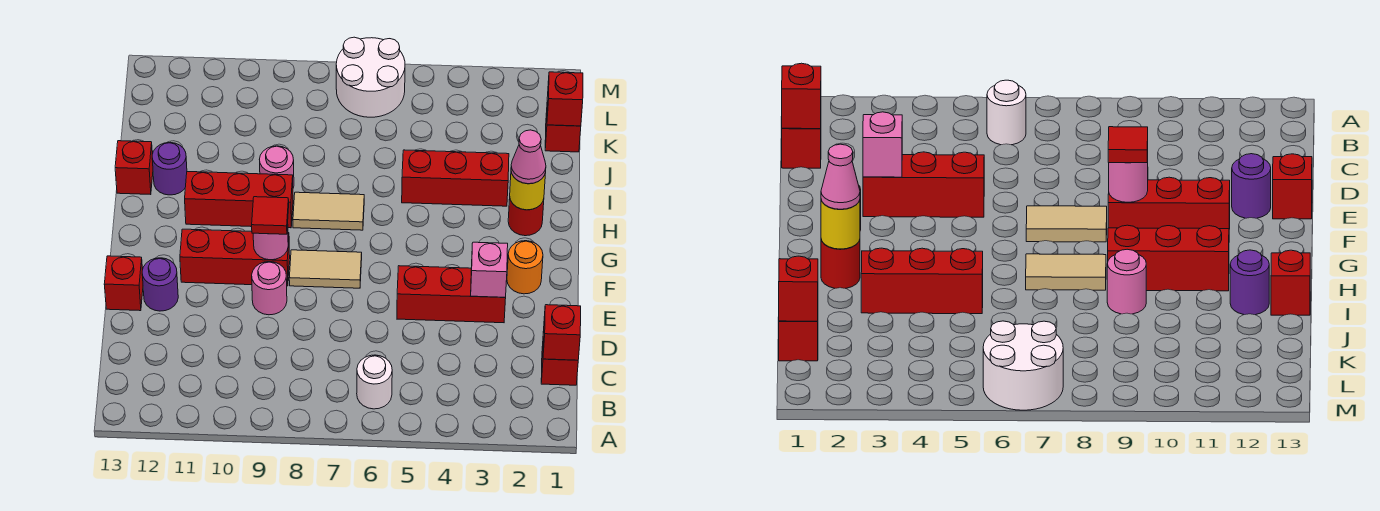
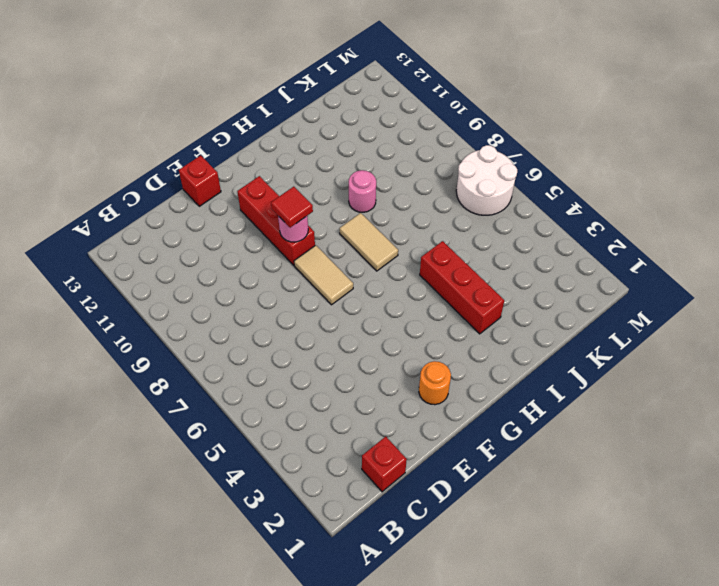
none -> white 1x1 round brick [357,355,392,409]
none -> red 1x3 brick [397,266,506,323]
none -> pink 1x1 round brick [252,262,287,315]

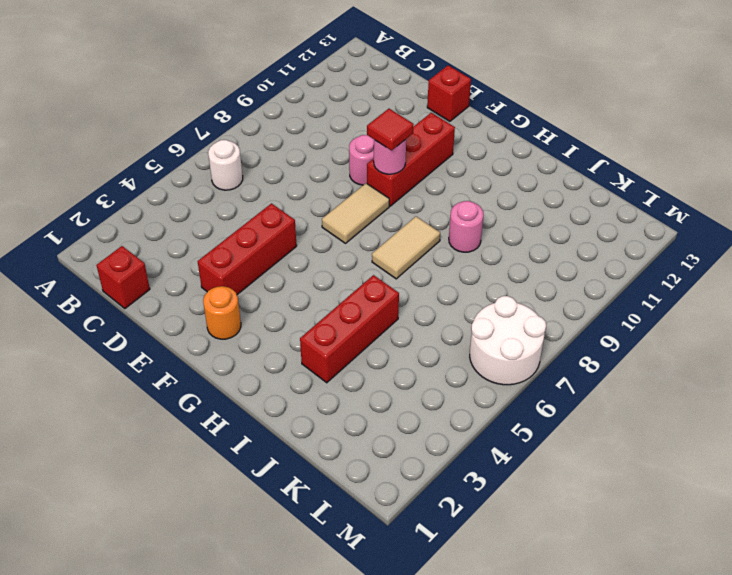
none -> purple 1x1 round brick [142,258,178,311]
none -> red 1x1 round brick [508,199,544,236]
none -> red 1x3 brick [185,172,293,228]

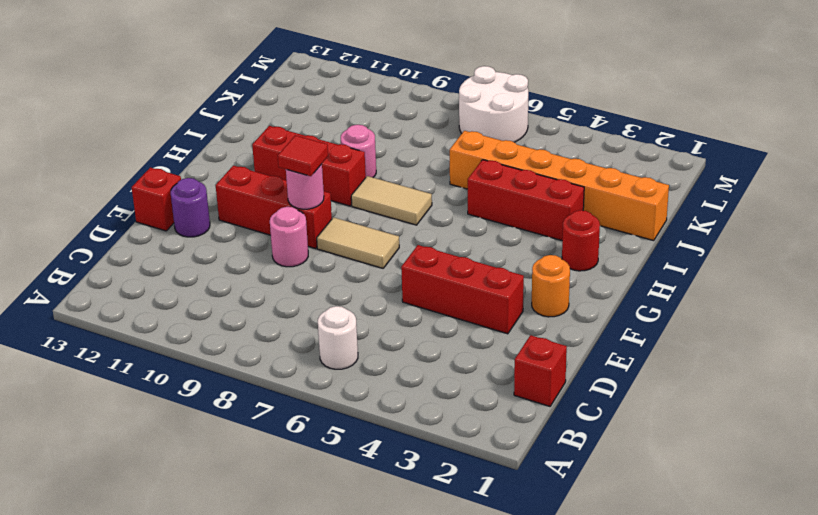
orange 1x6 brick [450,131,669,241] -> none
none -> purple 1x1 round brick [152,142,187,195]
none -> red 1x1 brick [115,141,153,195]
none -> red 1x1 brick [545,113,581,152]

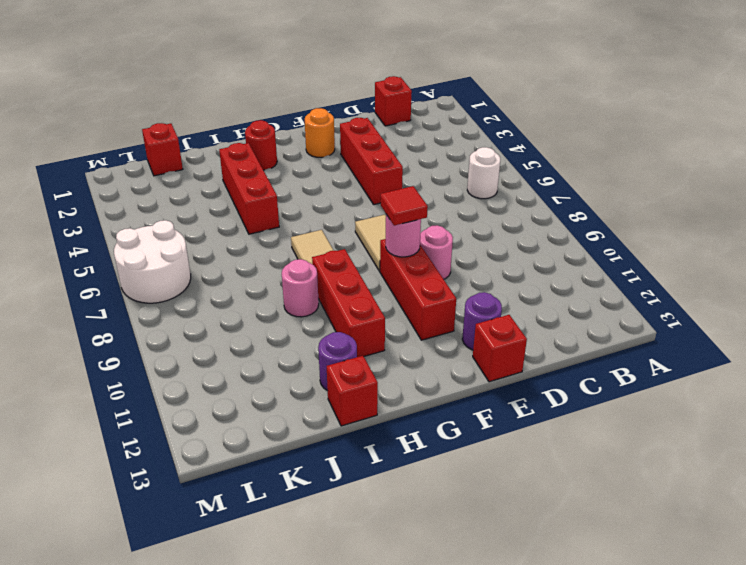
none -> red 1x1 brick [543,305,581,360]
none -> pink 1x1 brick [471,242,508,297]
none -> yellow 1x1 round brick [510,172,546,210]

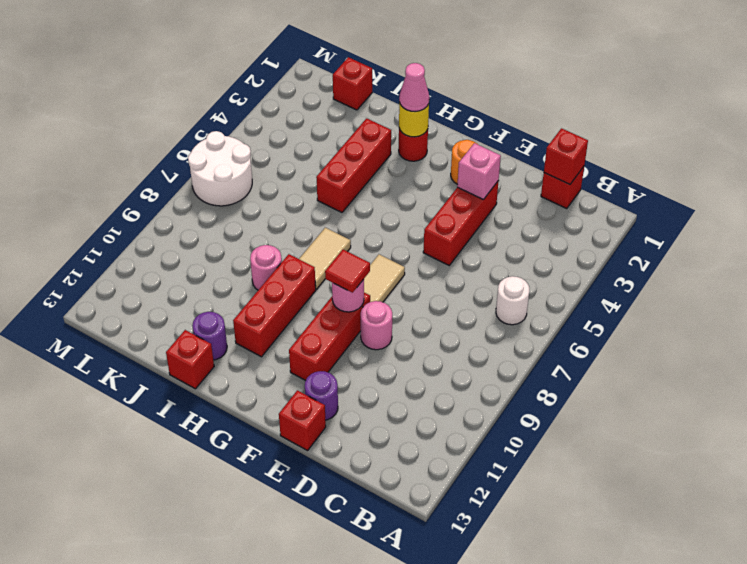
none -> red 1x1 brick [547,72,583,126]

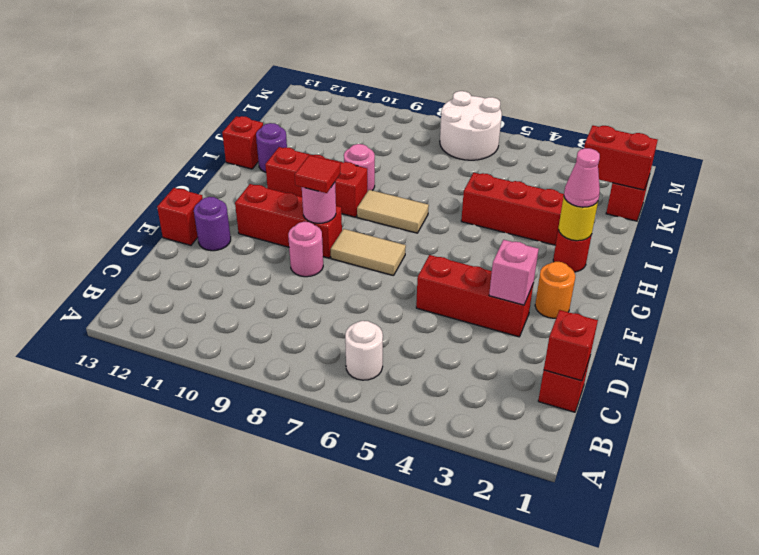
red 1x2 brick [584,126,658,190] -> red 1x1 brick [547,72,583,126]

